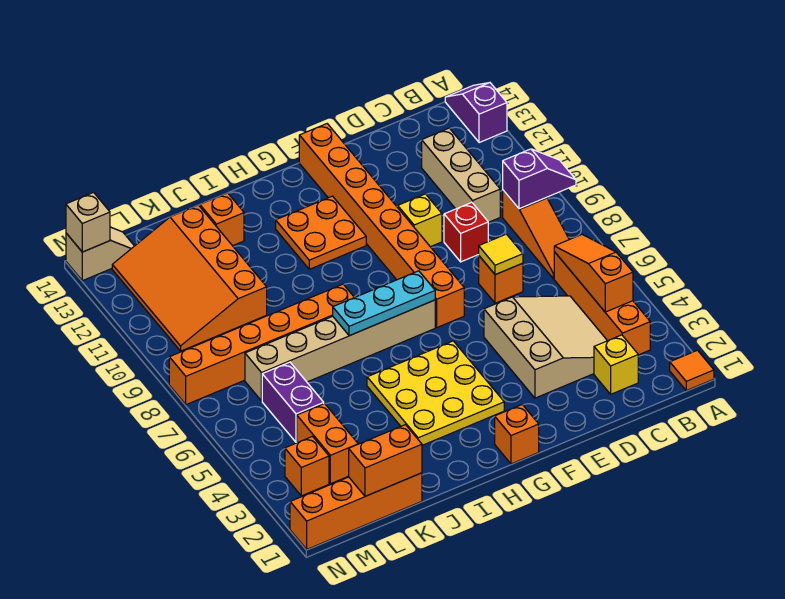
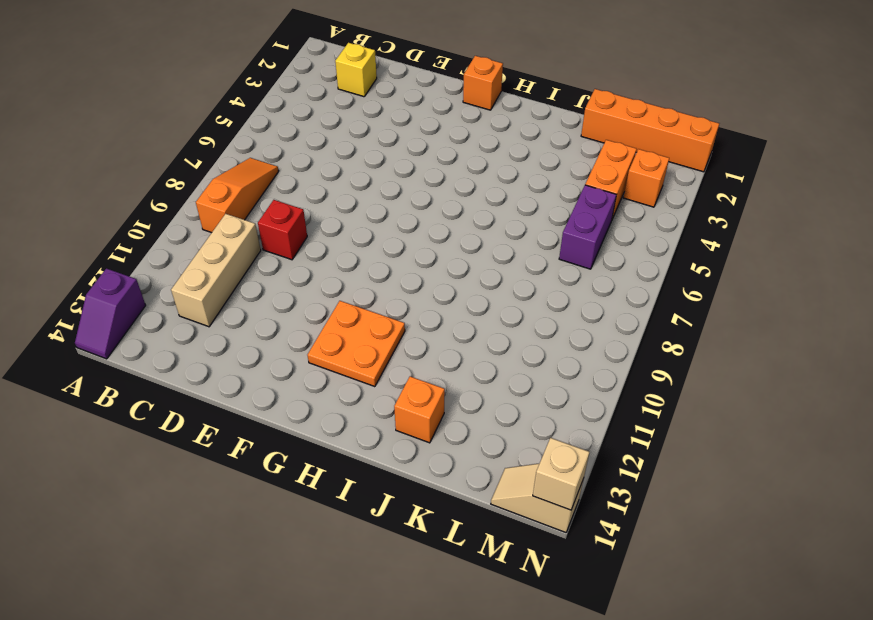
none -> orange 1x1 tile [670,350,714,391]
none -> orange 1x4 brick [554,252,650,355]
none -> tan 3x3 slope [484,296,607,398]

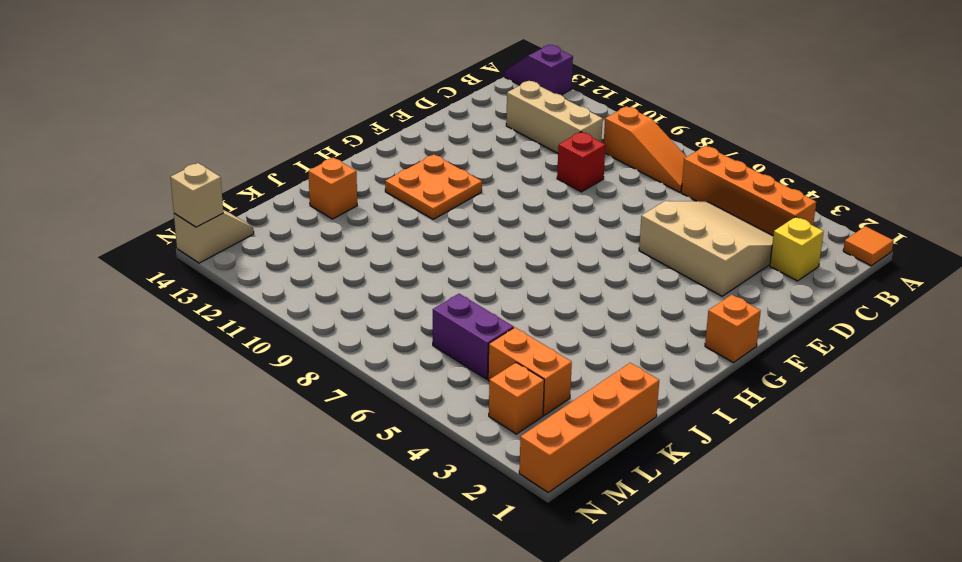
none -> orange 1x1 brick [479,256,523,303]
none -> yellow 1x1 brick [398,194,442,247]
none -> orange 1x8 brick [299,124,464,327]

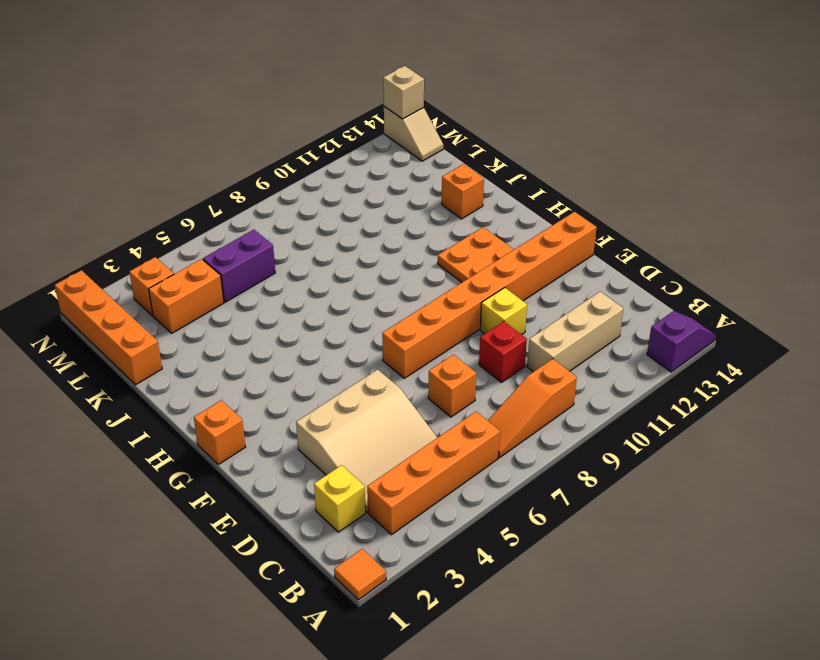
none -> yellow 3x3 plate [367,341,504,445]
none -> tan 1x6 brick [245,300,435,401]
none -> orange 1x6 brick [169,284,354,405]

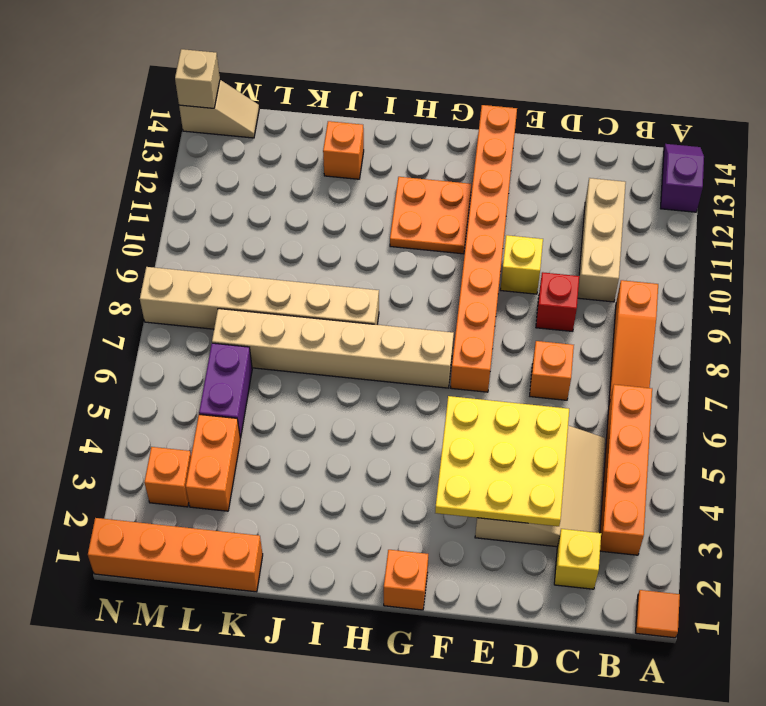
yellow 3x3 plate [435,396,569,526] -> yellow 3x3 plate moved to [367,341,504,445]
tan 1x6 brick [140,267,379,329] -> orange 1x6 brick [169,284,354,405]
none -> orange 3x4 slope [112,205,267,351]
none -> purple 1x2 slope [503,149,576,209]
none -> orange 1x3 slope [554,235,633,312]

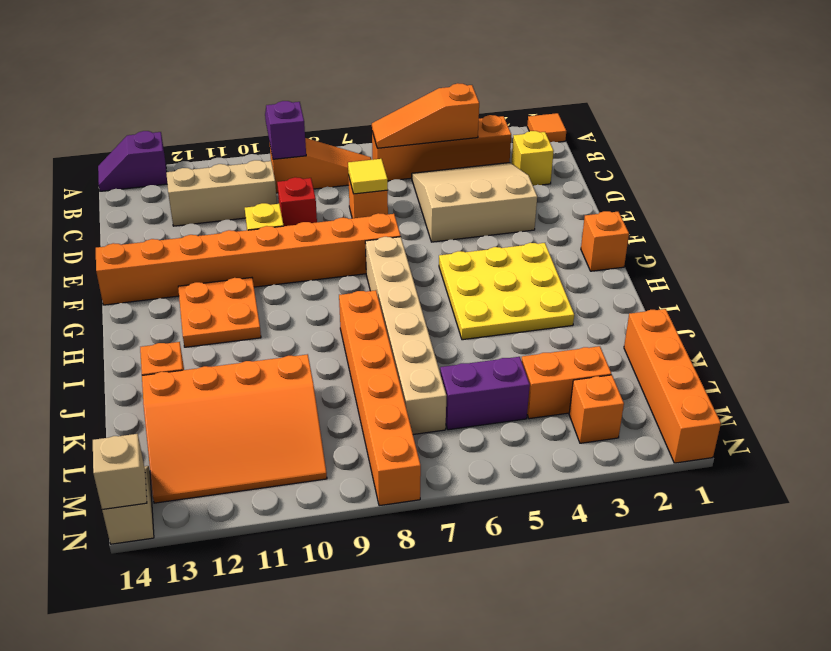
none -> cyan 1x3 plate [333,271,435,336]
none -> orange 1x2 brick [349,425,422,496]

